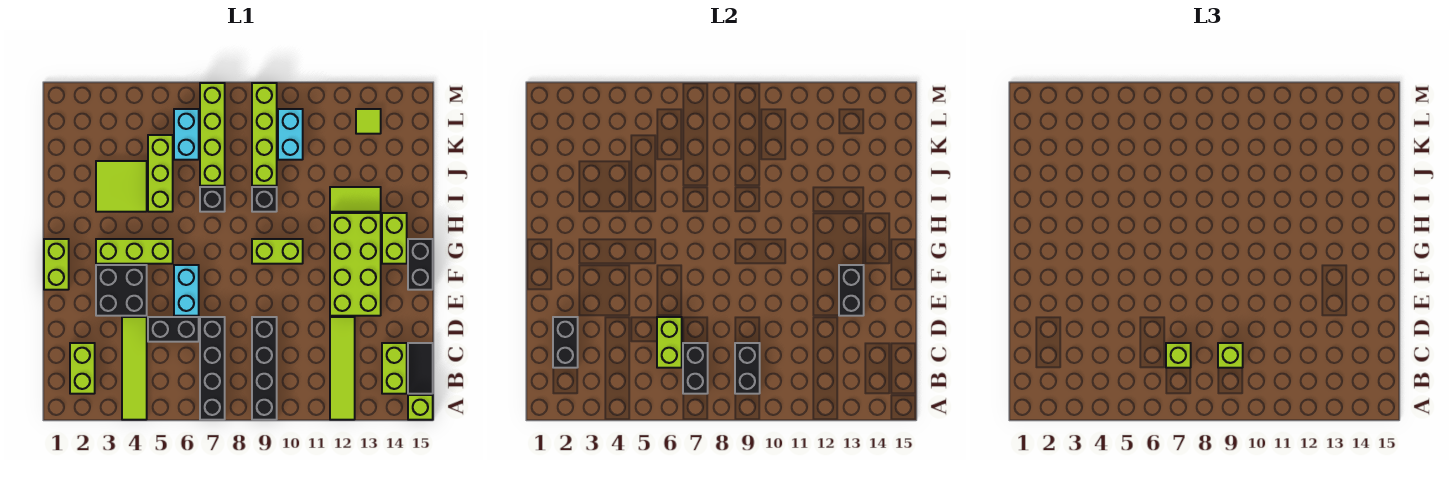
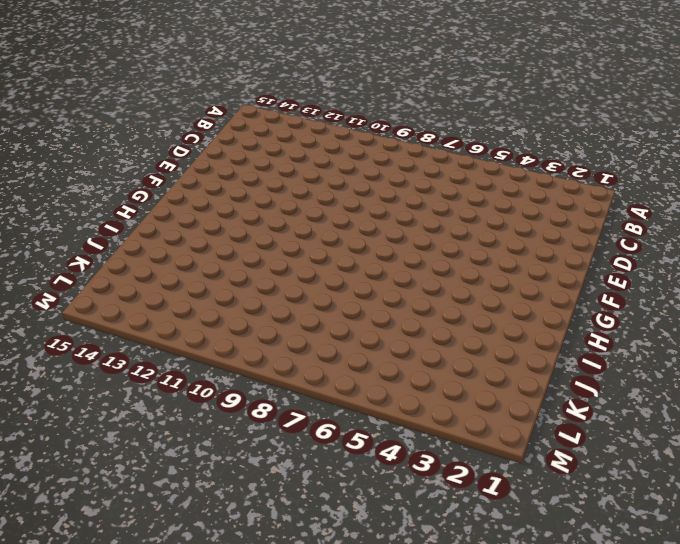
none -> lime 1x4 tile [122,317,147,420]
none -> black 1x4 brick [200,317,225,420]
none -> black 1x4 brick [252,317,277,420]
none -> lime 1x4 tile [330,317,355,420]

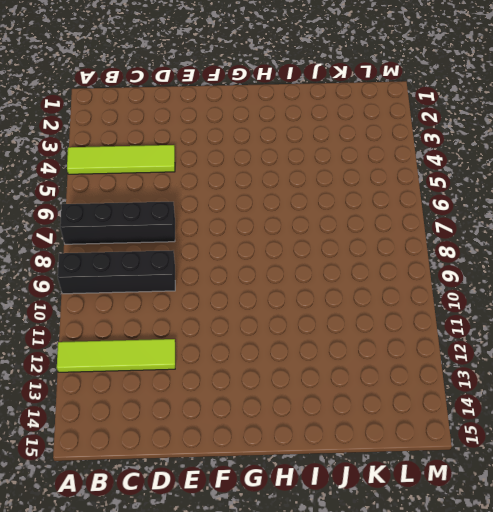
none -> lime 1x1 brick [408,395,433,420]
none -> lime 1x2 brick [70,343,95,394]
none -> lime 1x2 brick [382,343,407,394]
none -> black 1x2 tile [408,343,433,394]

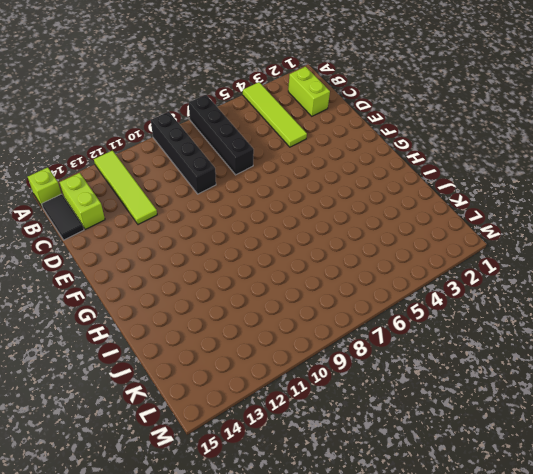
none -> black 1x2 brick [148,317,199,342]
none -> black 2x2 brick [96,265,147,316]
none -> cyan 1x2 brick [174,265,199,316]
none -> lime 2x4 brick [330,213,381,316]

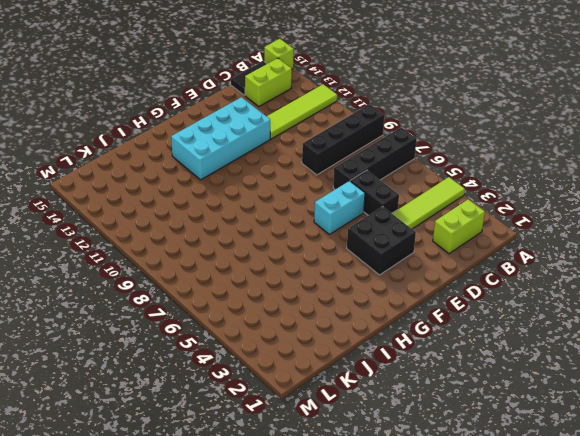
cyan 2x4 brick [171,97,270,180] -> lime 2x4 brick [330,213,381,316]
none -> lime 1x2 brick [44,239,69,290]
none -> black 1x2 brick [408,239,433,290]
none -> lime 1x3 brick [96,239,173,264]
none -> lime 1x2 brick [252,239,303,264]

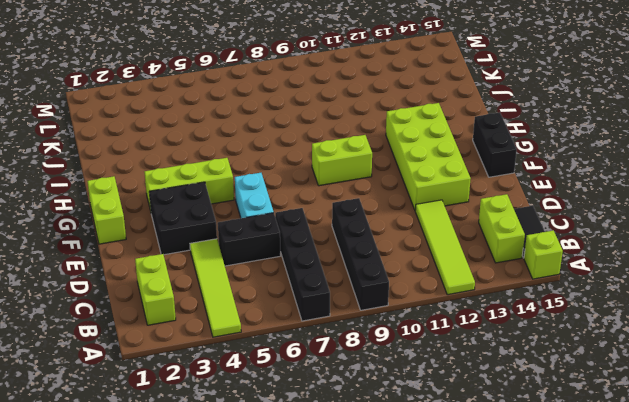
none -> lime 1x2 brick [382,213,407,264]
none -> lime 2x2 tile [96,161,147,212]
none -> lime 1x3 brick [148,135,173,212]
none -> black 1x1 brick [200,187,225,212]

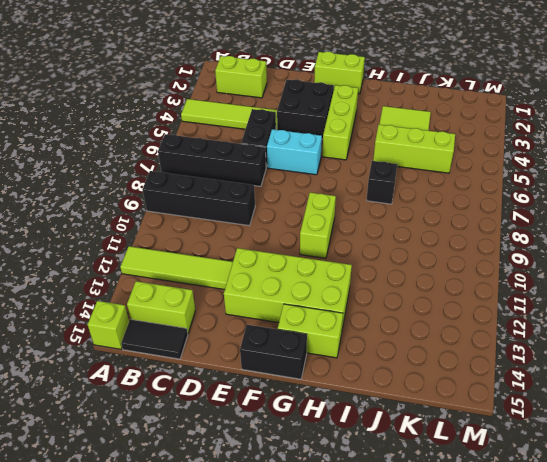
none -> black 1x1 brick [252,187,277,212]
none -> lime 1x2 tile [330,187,381,212]
none -> lime 1x4 brick [200,83,225,186]
none -> lime 1x4 brick [252,83,277,186]

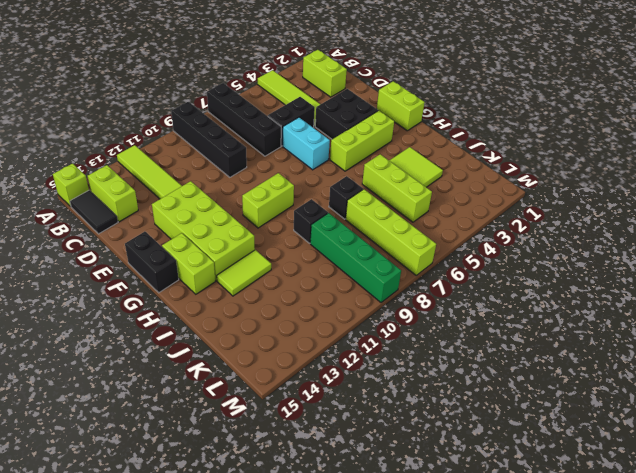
green 1x4 brick [310,213,401,303] -> lime 1x4 brick [252,83,277,186]
none -> cyan 1x2 brick [174,109,199,160]
none -> cyan 1x2 brick [278,109,303,160]
none -> lime 1x1 tile [356,109,381,134]
none -> black 1x2 brick [683,343,708,394]

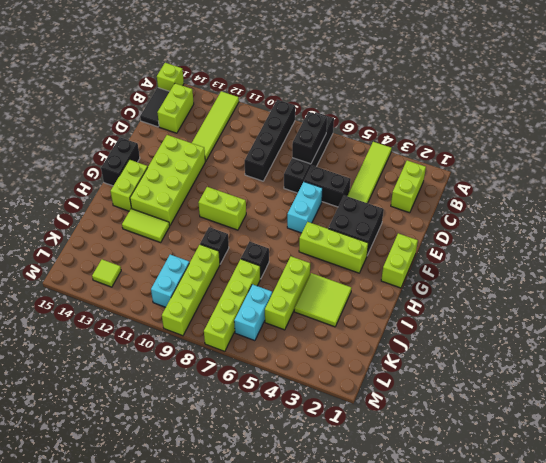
none -> black 1x2 brick [735,343,760,394]
none -> black 1x2 brick [553,317,578,368]
none -> lime 1x2 brick [657,317,682,368]
none -> black 1x2 brick [839,265,864,316]

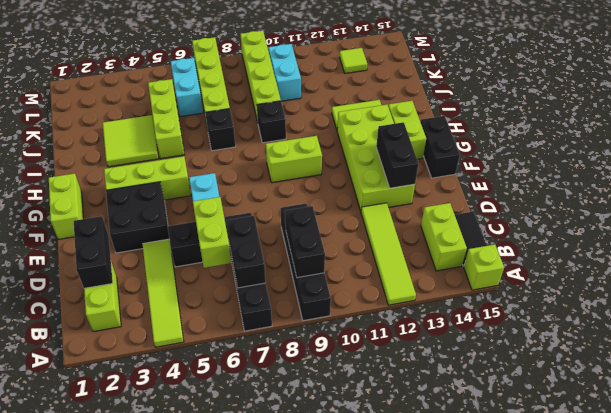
none -> lime 1x1 brick [1166,343,1191,368]
none -> lime 1x1 brick [1218,343,1243,368]

